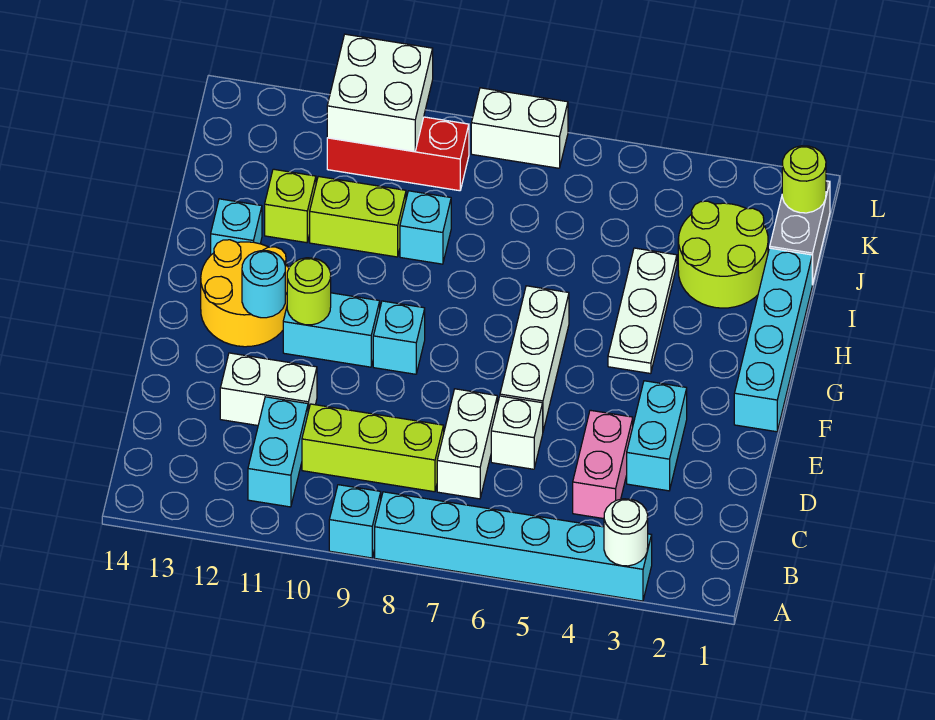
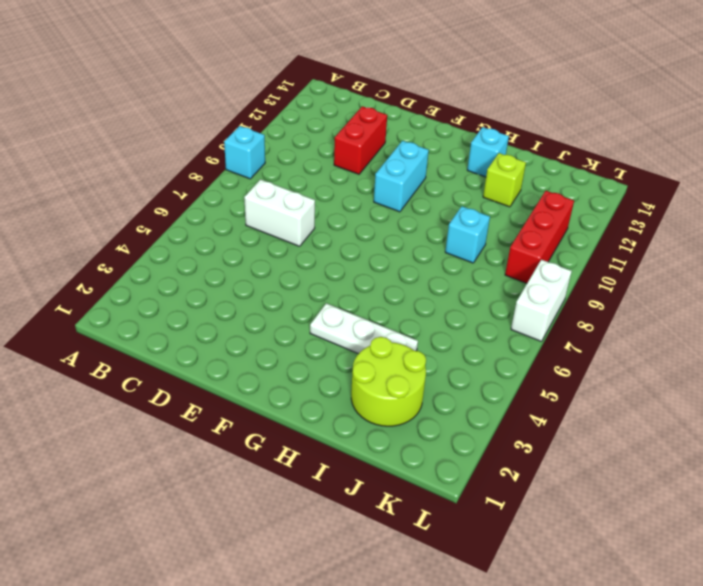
red 1x2 brick [334,106,387,174] -> white 1x2 brick [220,353,317,425]
none -> cyan 1x6 brick [375,492,652,601]
none -> cyan 1x2 brick [248,397,308,507]
none -> pink 1x2 brick [573,410,633,519]

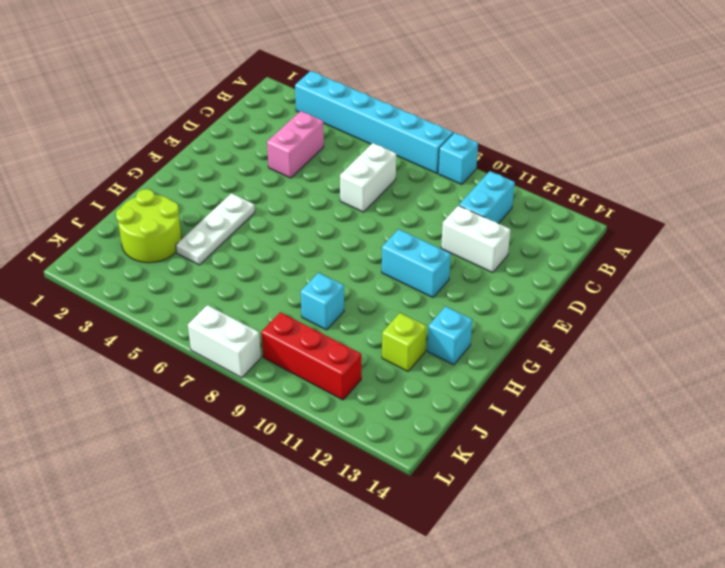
none -> lime 1x3 brick [302,404,444,492]
none -> cyan 1x2 brick [627,381,687,491]
none -> white 1x1 brick [491,396,543,469]

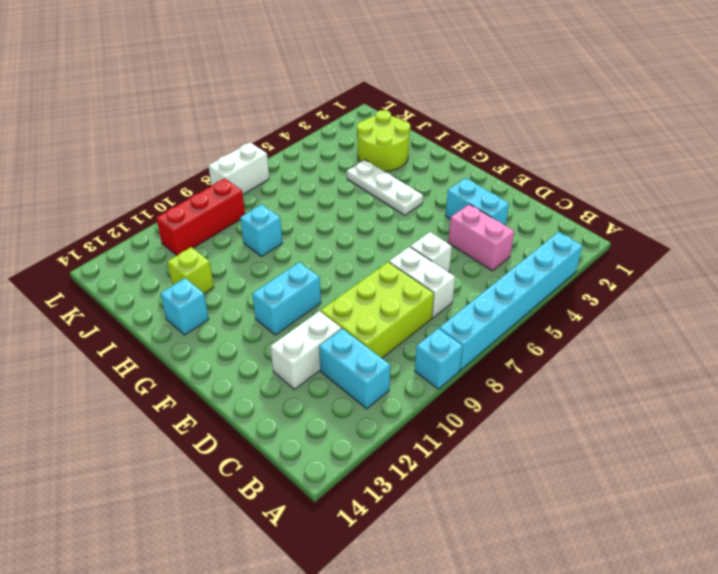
lime 2x3 brick [321,262,434,358] -> lime 1x3 brick [302,404,444,492]
none -> white 1x3 brick [500,286,569,431]
none -> cyan 1x4 brick [734,248,812,432]
none -> cyan 1x1 brick [373,301,425,374]

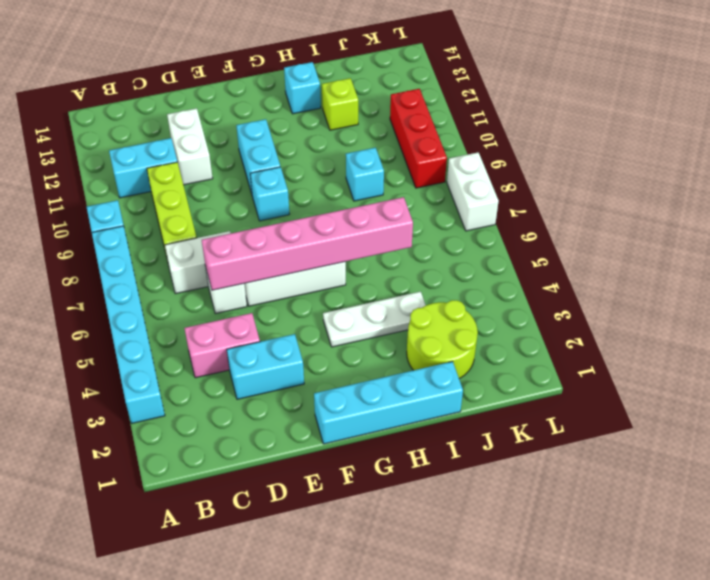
pink 1x6 brick [202,197,413,290] -> none
none -> yellow 2x2 round brick [201,240,289,347]
none -> lime 1x2 brick [310,176,406,257]
none -> grey 1x2 brick [770,181,830,285]

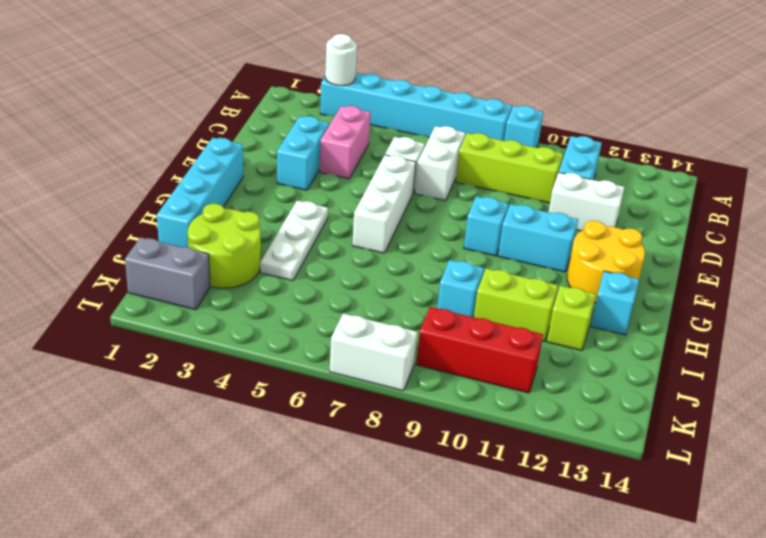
grey 1x2 brick [125,237,210,310] -> grey 1x2 brick turned to [770,181,830,285]
none -> lime 1x1 round brick [287,258,331,325]
none -> cyan 1x1 round brick [242,251,285,318]
none -> lime 1x1 round brick [782,146,826,213]

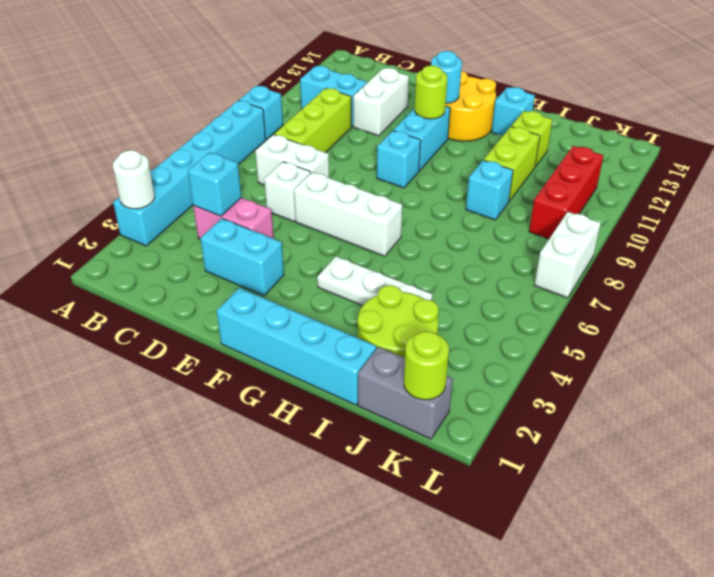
cyan 1x1 brick [188,152,241,216] -> none
none -> white 2x2 brick [327,34,433,152]

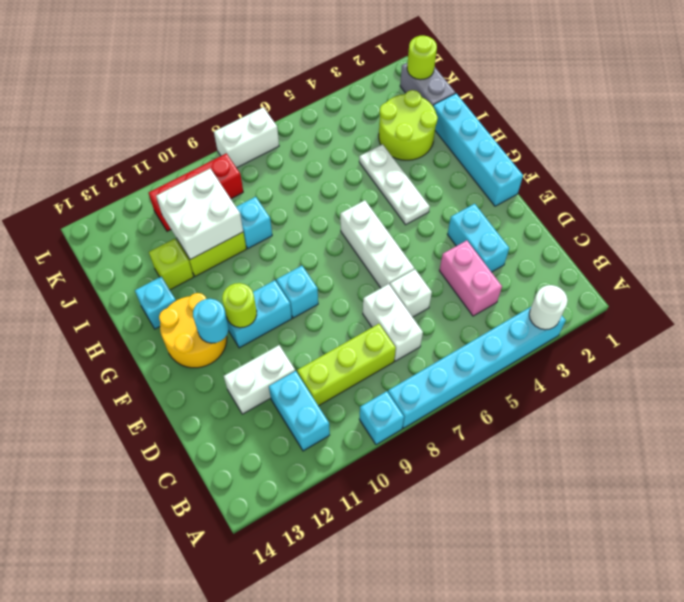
white 2x2 brick [156,169,243,260] -> white 2x2 brick moved to [327,34,433,152]

